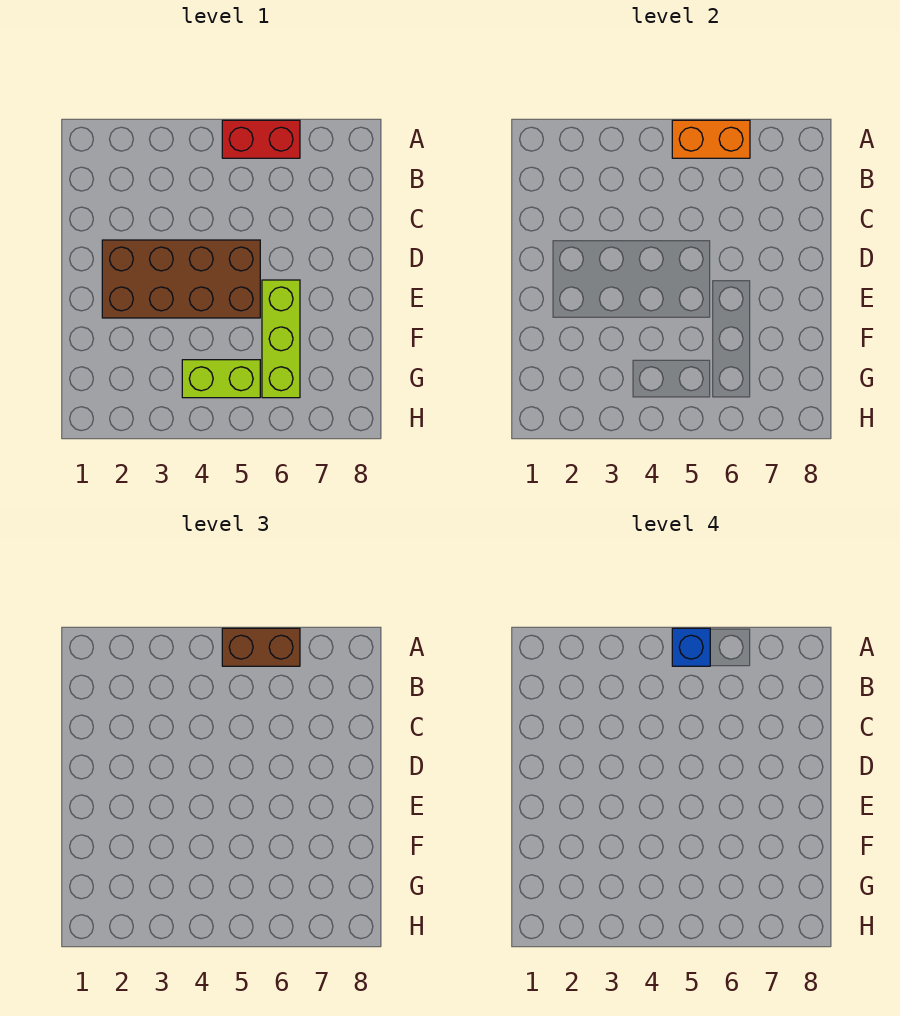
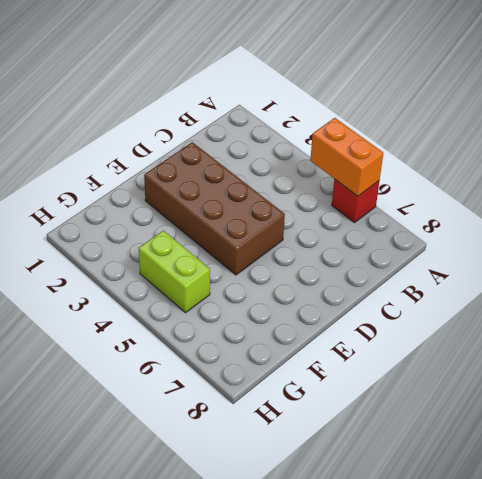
red 1x1 brick [332,179,379,223] -> red 1x2 brick [222,120,300,158]
none -> lime 1x3 brick [262,280,300,398]
none -> brown 1x2 brick [222,628,300,666]

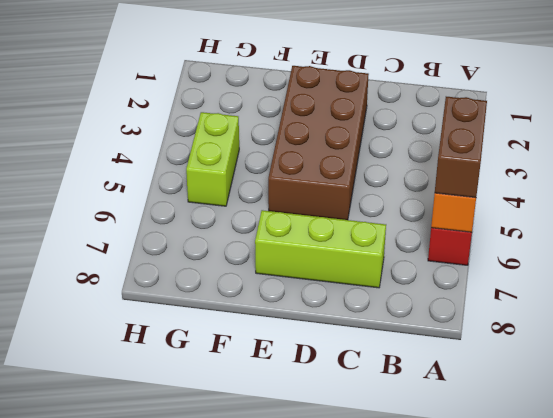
lime 1x3 brick [255,210,386,288] -> lime 1x3 brick moved to [262,280,300,398]
none -> blue 1x1 brick [672,628,710,666]

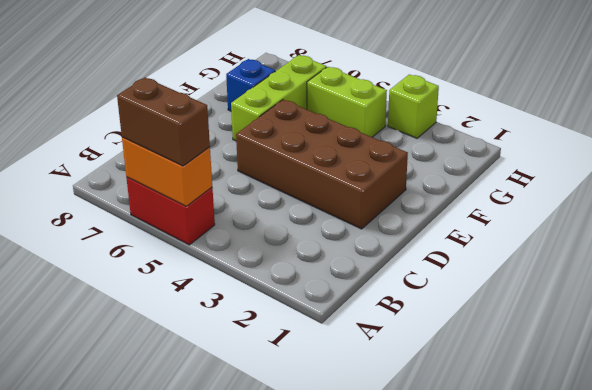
blue 1x1 brick [226,59,275,111] -> blue 1x1 brick moved to [672,628,710,666]
lime 1x1 brick [388,74,439,138] -> none

